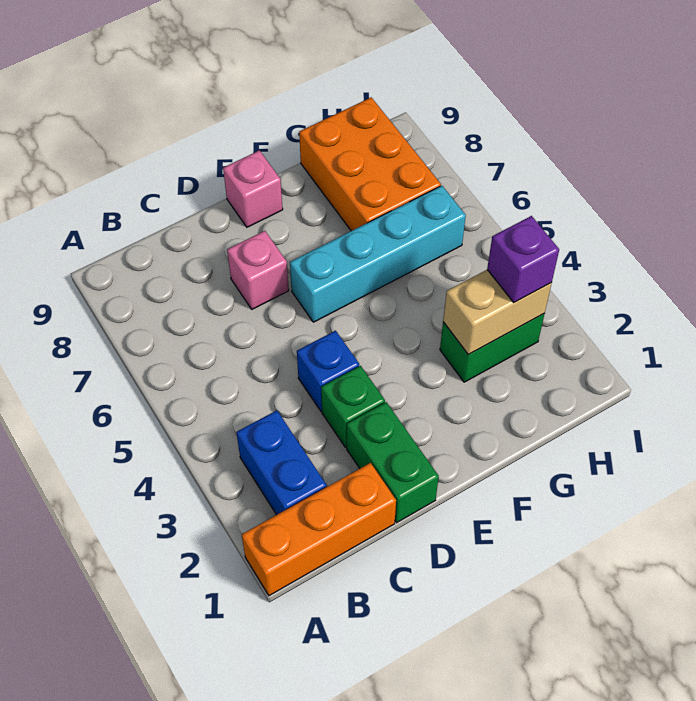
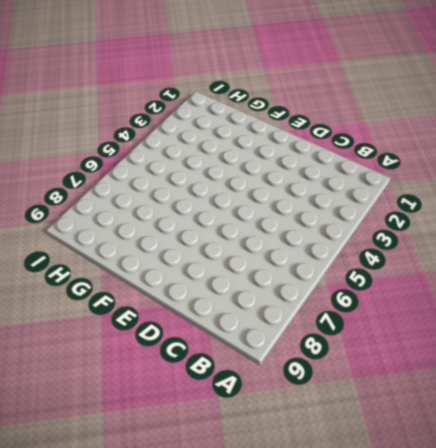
none -> orange 1x3 brick [242,463,396,596]
none -> blue 1x2 brick [236,410,327,515]
none -> green 1x2 brick [347,402,439,523]

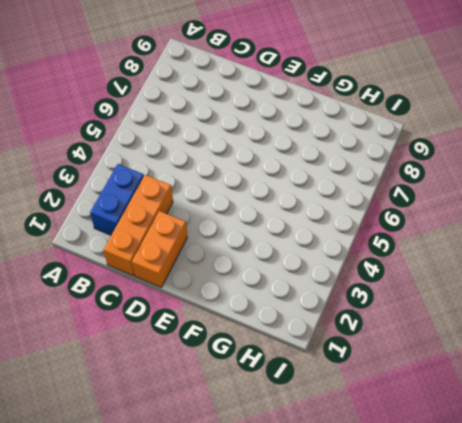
orange 1x3 brick [104,175,173,276] -> orange 1x3 brick turned to [242,463,396,596]
orange 1x2 brick [132,211,187,287] -> green 1x2 brick [347,402,439,523]
none -> green 1x1 brick [321,366,385,447]
none -> blue 1x1 brick [297,331,359,411]
none -> pink 1x1 brick [227,231,289,309]

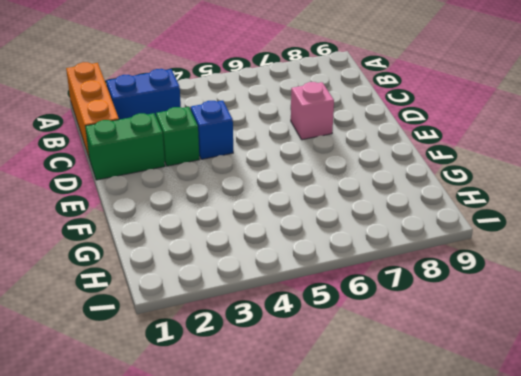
none -> cyan 1x4 brick [290,186,466,322]
none -> pink 1x1 brick [223,151,283,227]
none -> green 1x2 brick [440,313,545,382]

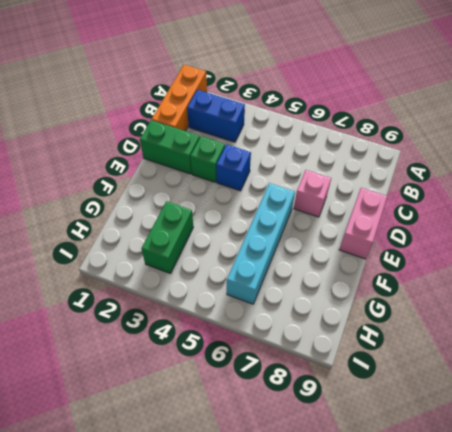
pink 1x2 brick [339,188,388,259] -> pink 1x1 brick [223,151,283,227]
none -> orange 2x3 brick [299,97,441,231]
none -> tan 1x2 brick [443,270,552,355]
none -> purple 1x1 brick [487,216,559,302]

